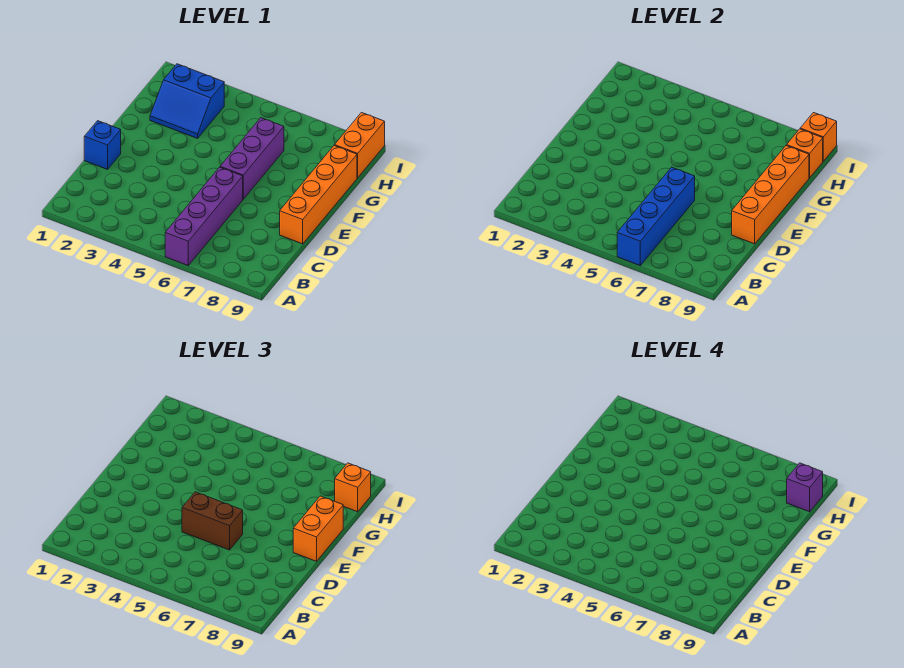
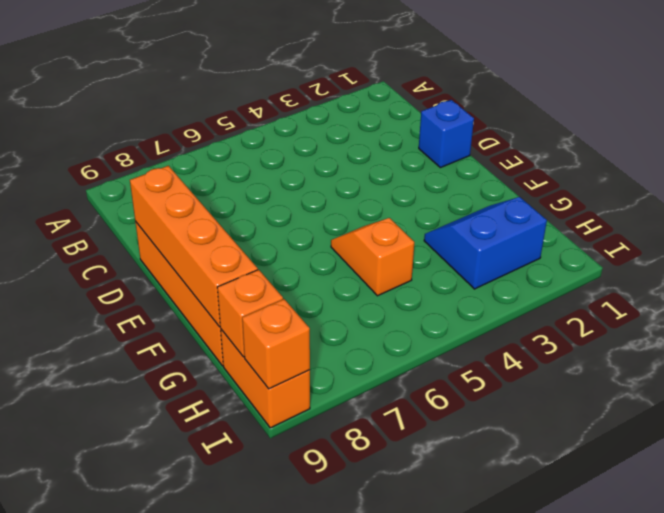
orange 1x2 slope [331,218,414,296] -> none
none -> purple 1x4 brick [165,167,243,265]
none -> purple 1x3 brick [220,118,284,199]
none -> blue 1x4 brick [617,167,695,265]

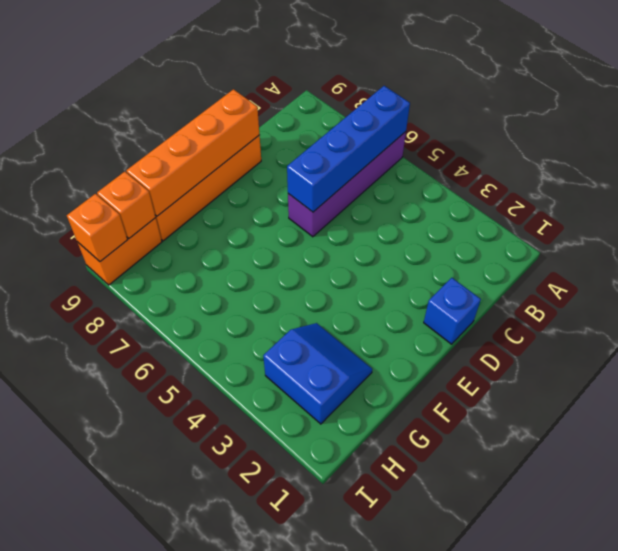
none -> purple 1x3 brick [220,118,284,199]
none -> brown 1x2 brick [182,492,243,550]
none -> orange 1x2 brick [293,496,343,561]

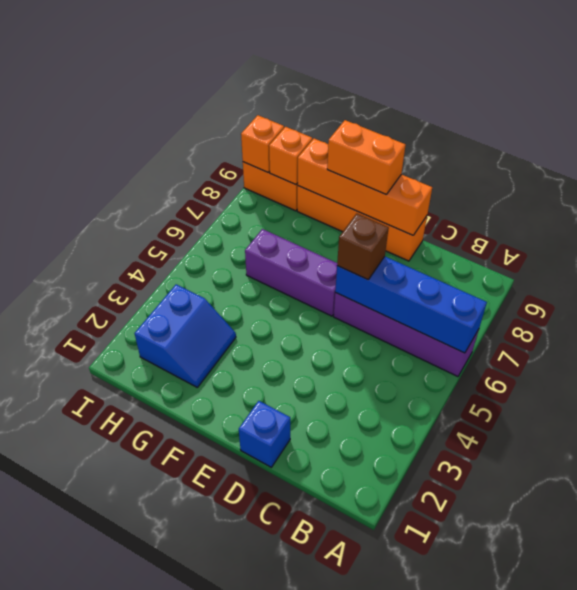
brown 1x1 brick [337,214,389,280] -> brown 1x2 brick [182,492,243,550]
none -> orange 1x1 brick [335,463,371,512]
none -> purple 1x1 brick [787,463,823,512]

